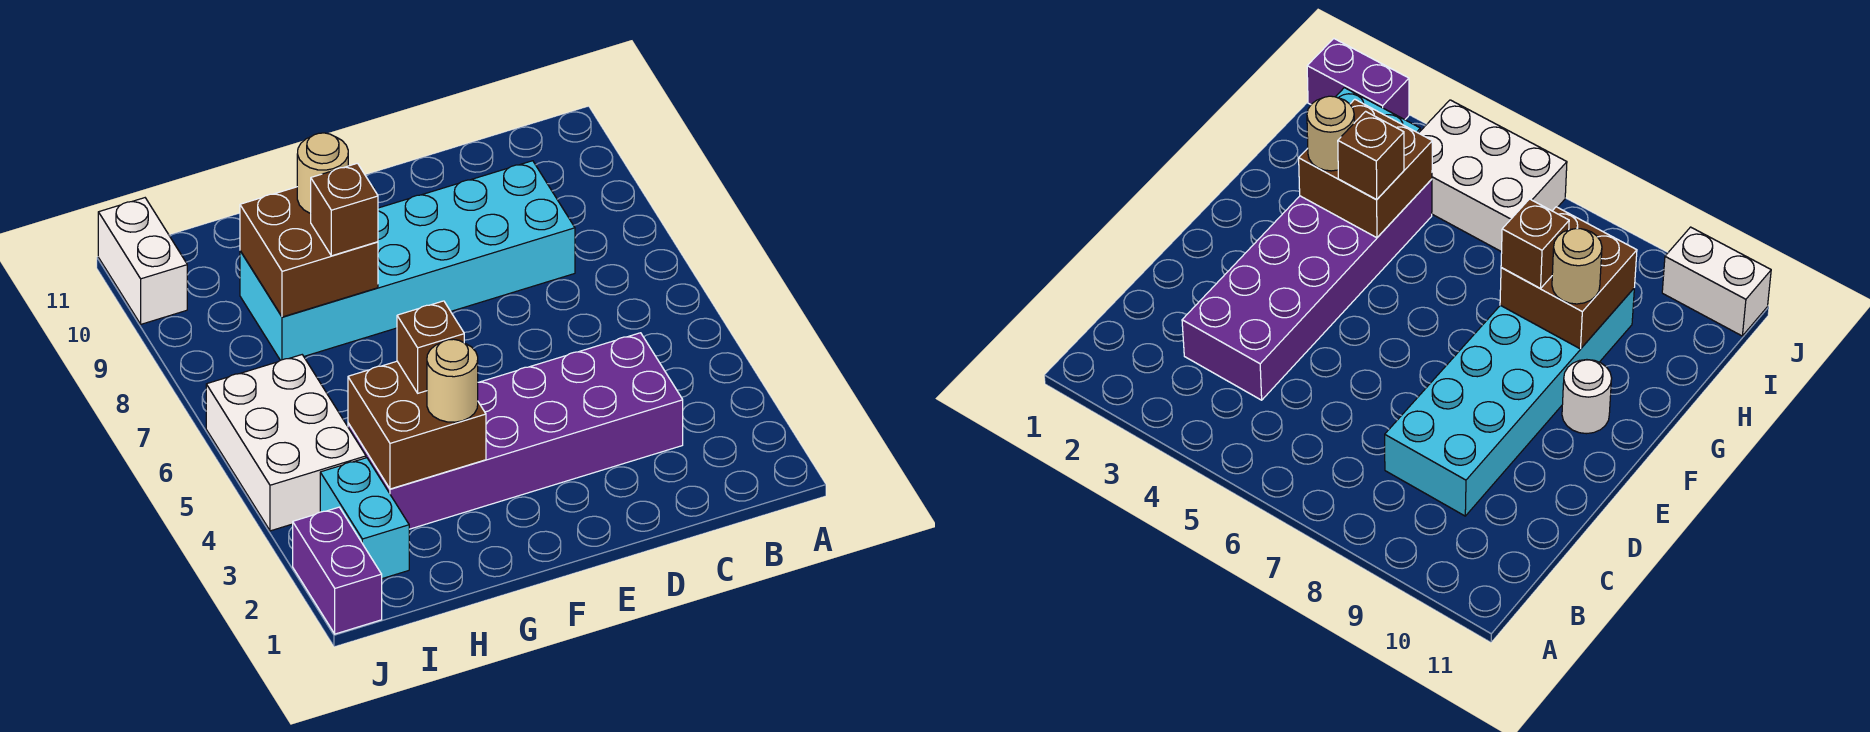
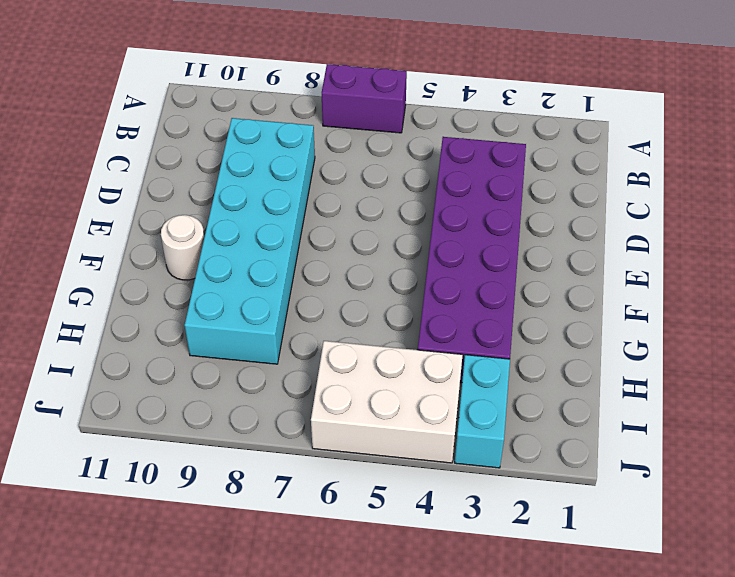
purple 1x2 brick [322,64,407,133] -> purple 1x2 brick moved to [293,507,382,634]
cyan 1x2 brick [455,355,510,468] -> cyan 1x2 brick turned to [320,458,409,579]
none -> white 1x2 brick [98,198,187,324]
none -> brown 2x2 brick [348,361,486,489]
none -> brown 2x2 brick [240,187,378,317]

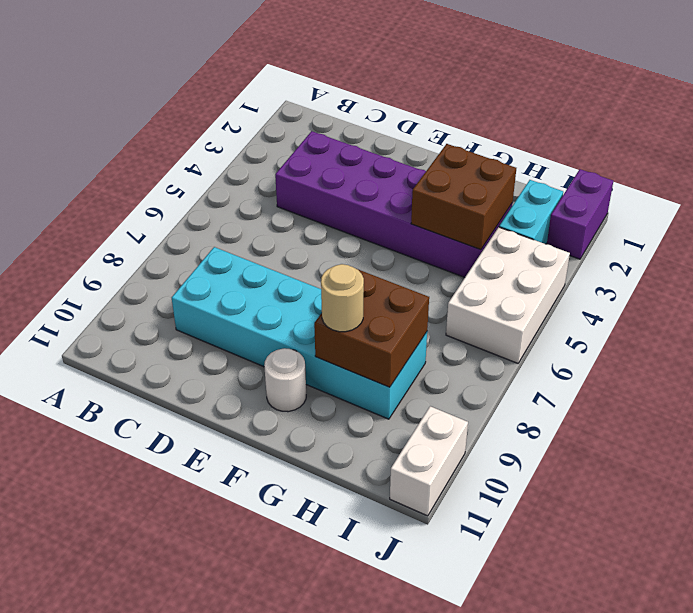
none -> tan 1x1 round brick [427,339,478,422]
none -> brown 1x1 brick [397,301,464,393]
none -> brown 1x1 brick [311,163,378,256]

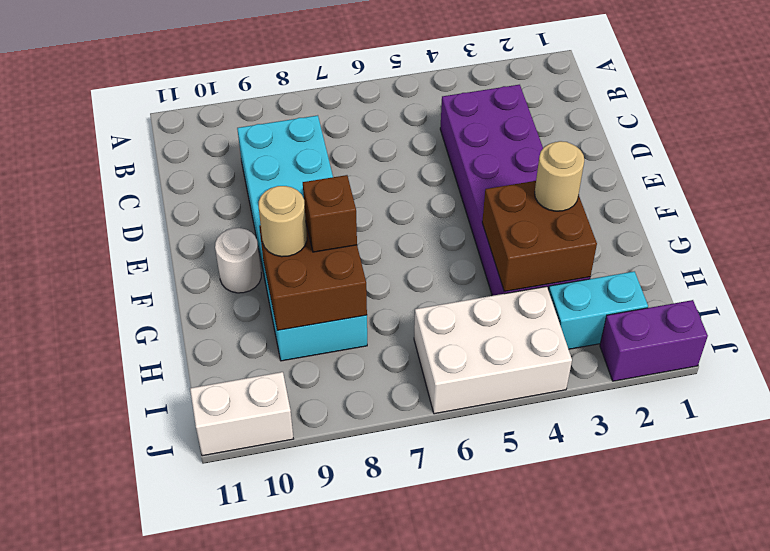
none -> brown 1x1 brick [397,301,464,393]

